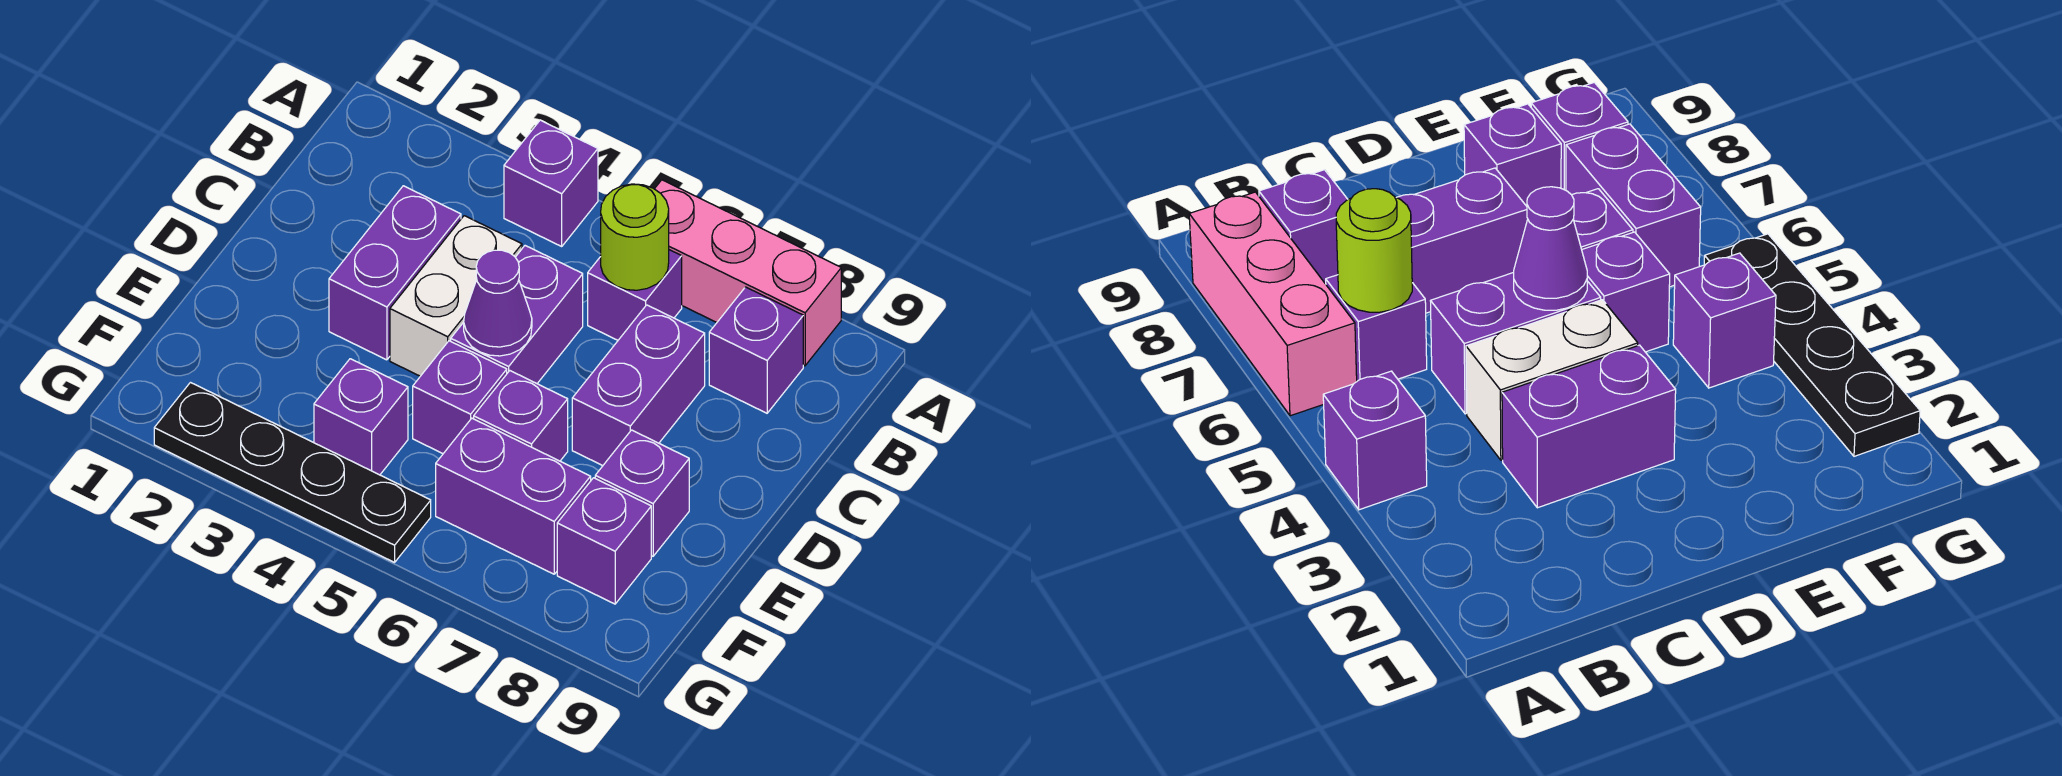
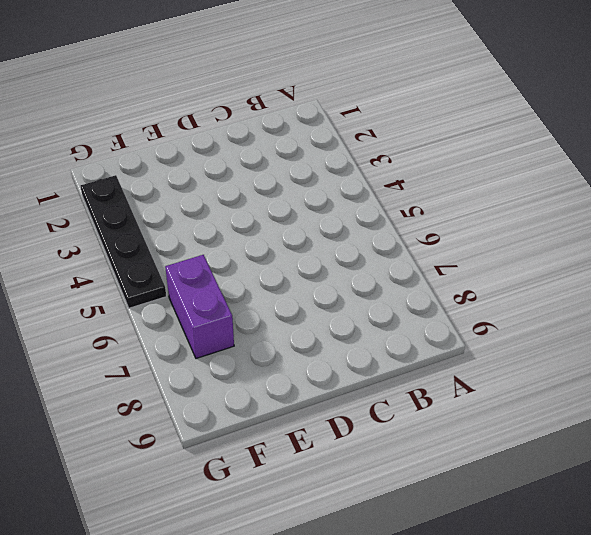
none -> purple 1x1 brick [504,120,598,246]
none -> pink 1x3 brick [655,180,841,366]
none -> purple 1x1 brick [588,250,682,340]

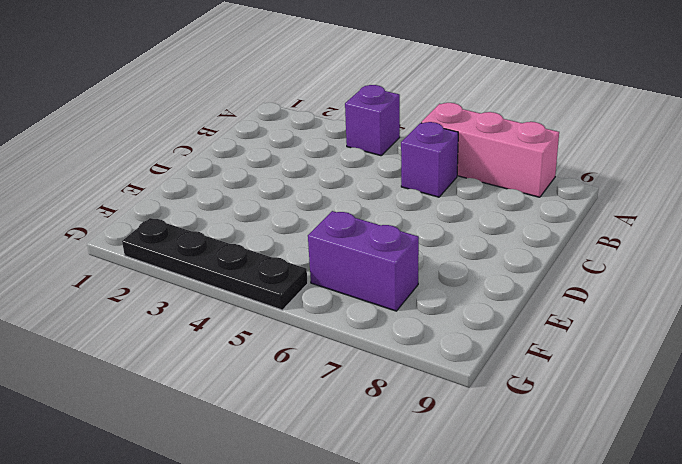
none -> purple 1x1 brick [709,287,803,413]
none -> purple 1x2 brick [329,186,461,360]
none -> white 1x2 brick [390,216,522,376]

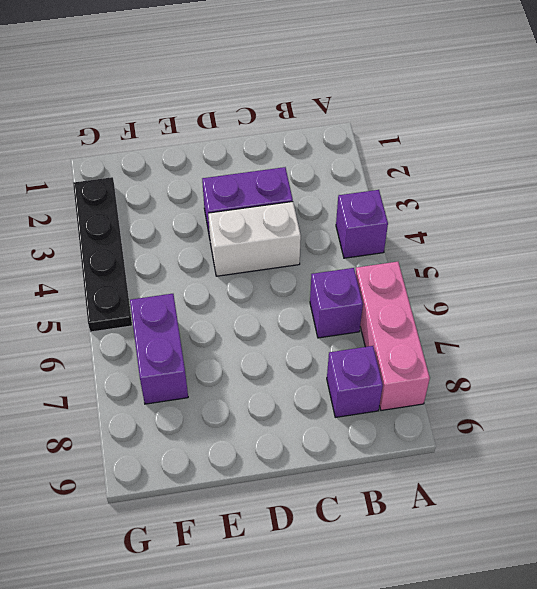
none -> purple 1x2 brick [451,246,583,383]
none -> purple 1x2 brick [572,305,705,466]
none -> purple 1x1 brick [413,341,507,454]

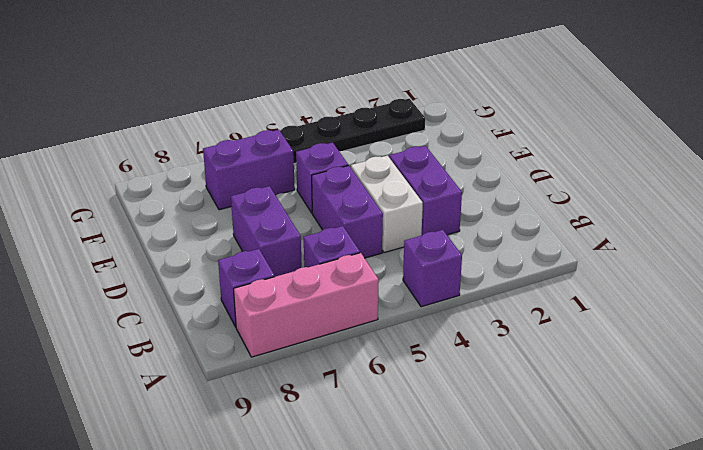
none -> purple 1x1 brick [474,371,568,461]
none -> purple 1x1 brick [595,430,689,556]
none -> purple 1x1 brick [314,359,408,475]

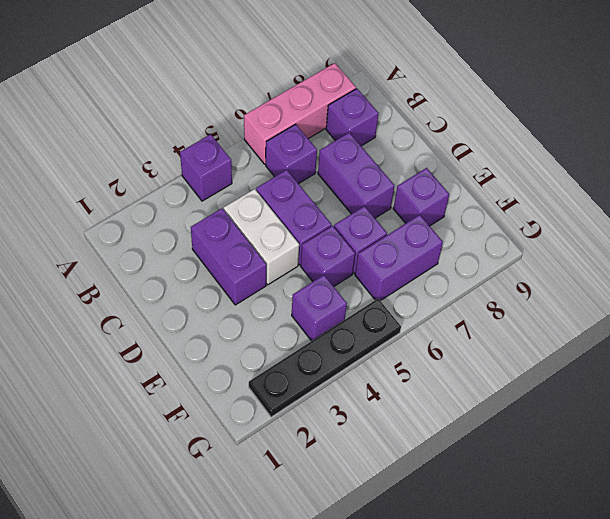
none -> purple 1x1 brick [557,478,651,604]
none -> lime 1x1 round brick [601,184,669,290]
none -> purple 1x1 cone [464,250,532,356]

